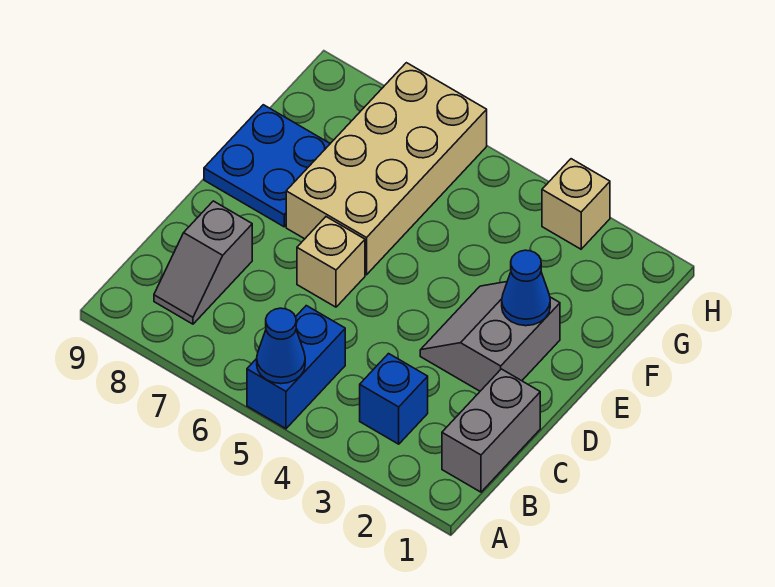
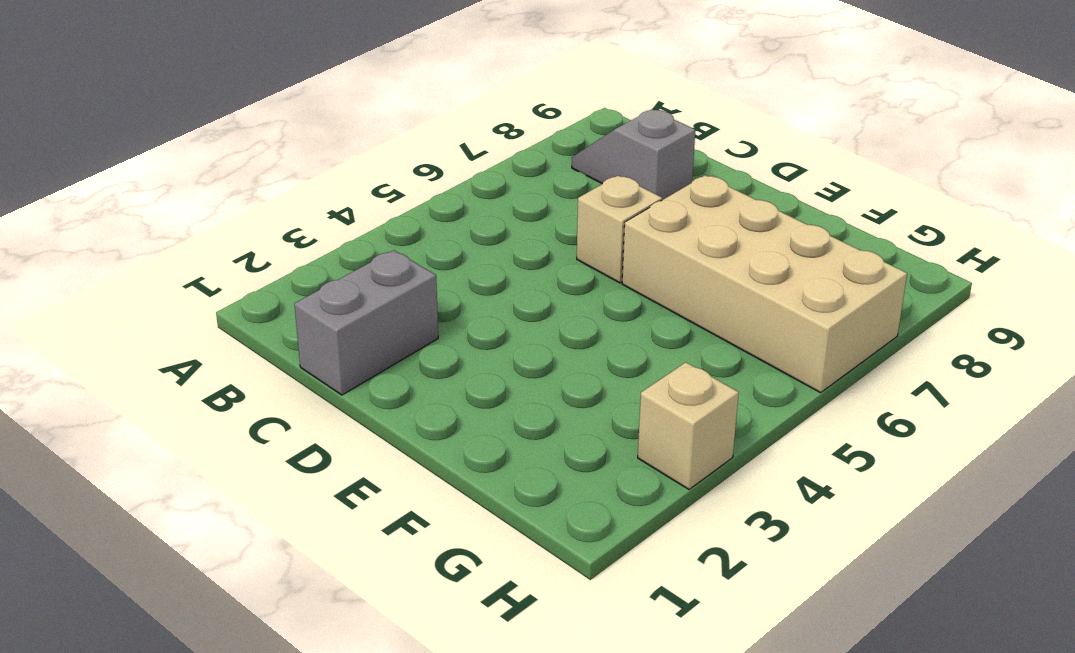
grey 1x2 brick [294,250,438,395] -> grey 1x2 brick turned to [442,369,540,492]
none -> blue 1x2 brick [247,306,345,429]
none -> blue 1x1 brick [360,354,428,444]

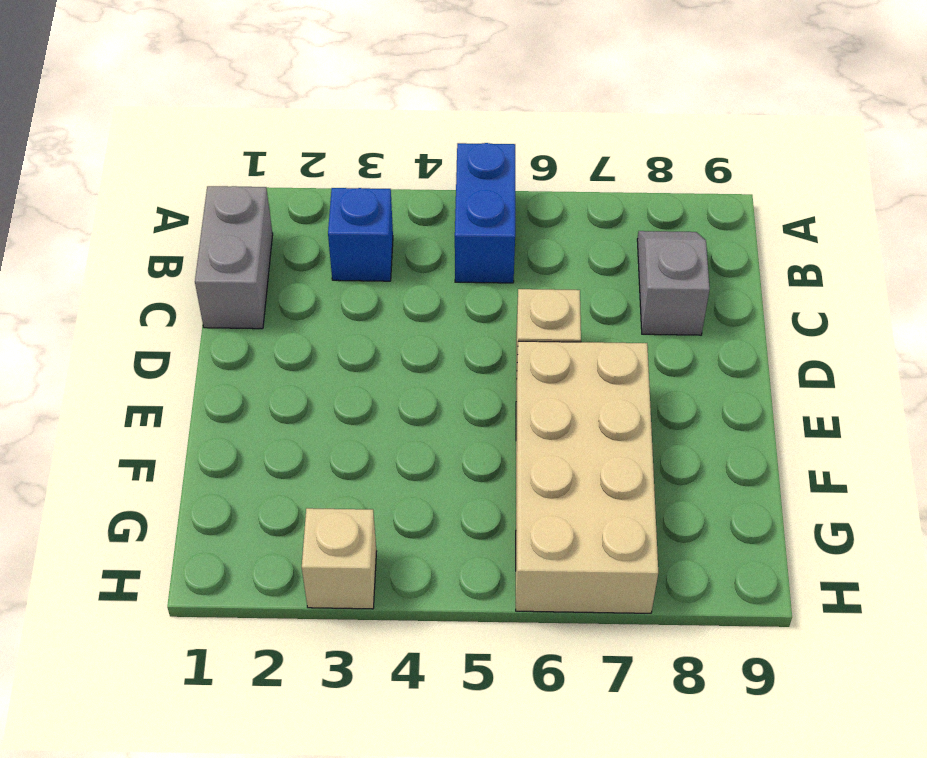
none -> grey 2x2 slope [420,282,560,391]
none -> blue 2x2 plate [204,105,330,227]

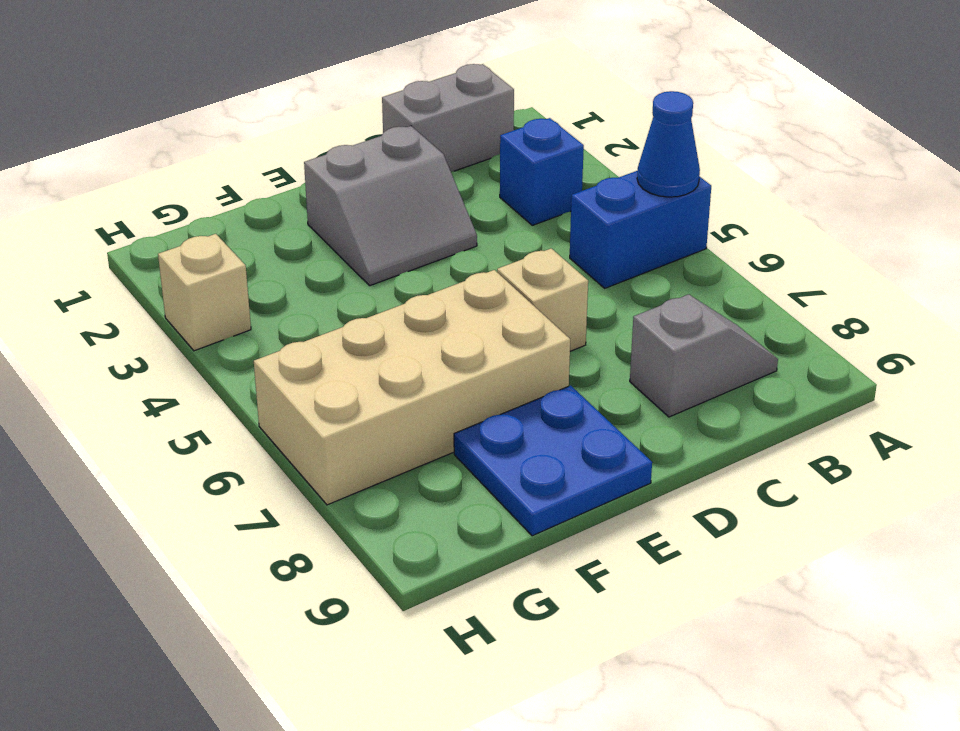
none -> blue 1x1 cone [502,250,550,326]

